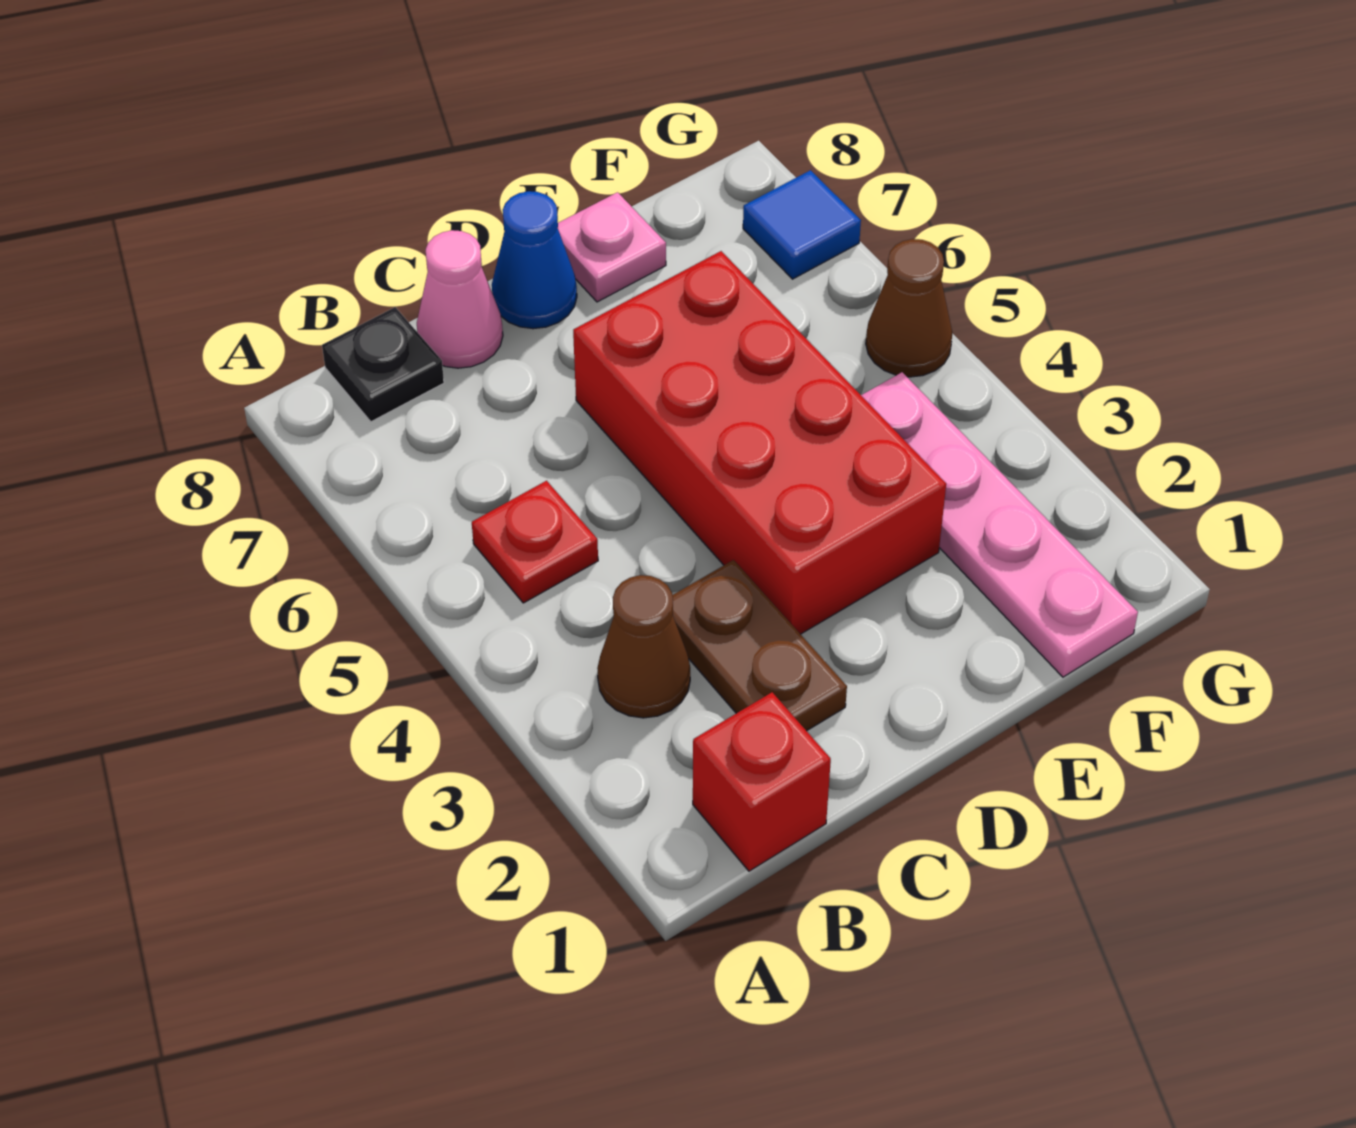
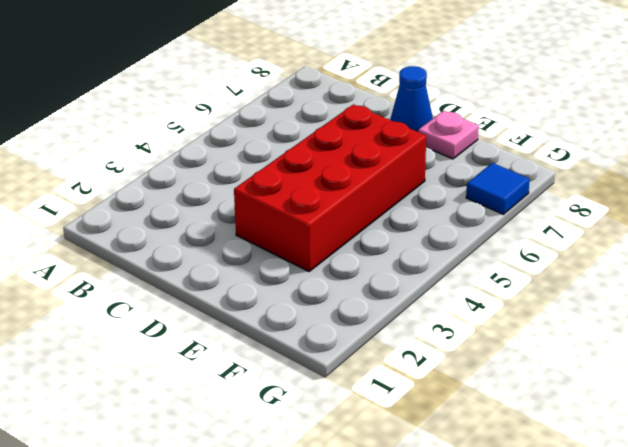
none -> red 1x1 brick [693,692,831,871]
none -> brown 1x1 cone [597,575,690,718]
none -> red 1x1 plate [472,481,598,603]

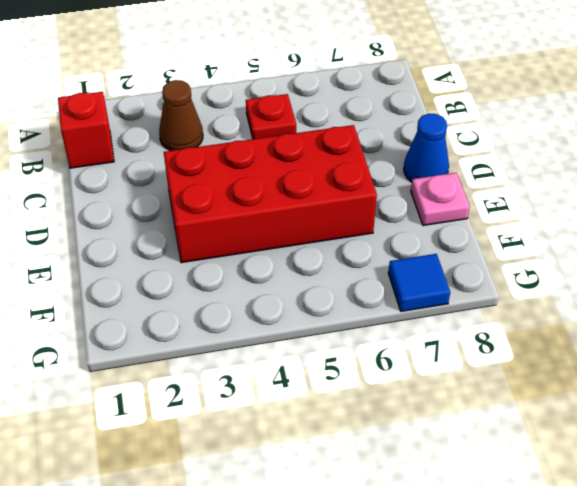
none -> black 1x1 plate [322,307,444,422]
none -> brown 1x2 plate [672,560,847,731]
none -> pink 1x1 cone [417,230,503,368]

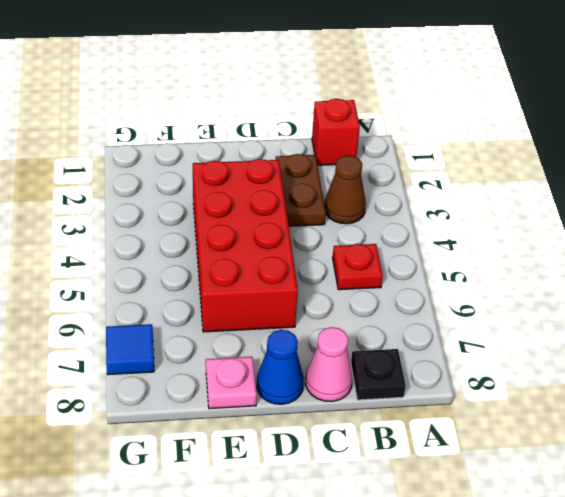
none -> pink 1x4 plate [861,372,1138,677]
none -> brown 1x1 cone [866,239,952,377]

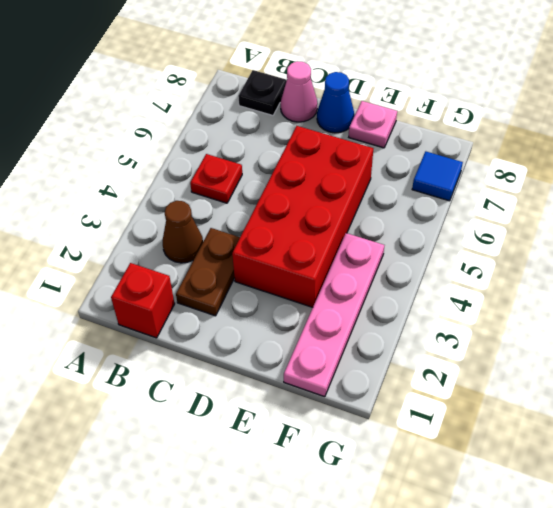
none -> brown 1x1 cone [866,239,952,377]

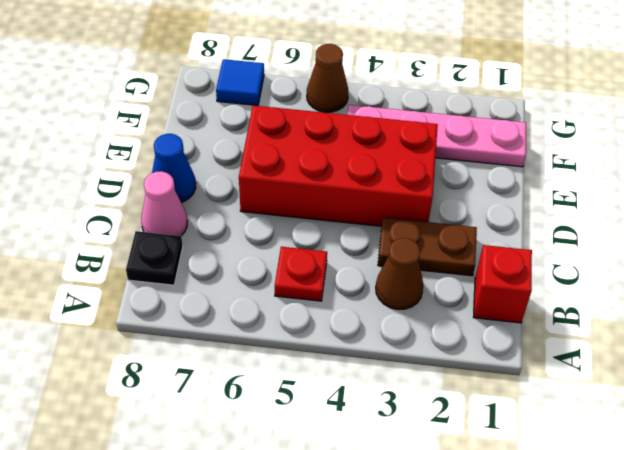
none -> pink 1x1 plate [558,192,666,302]

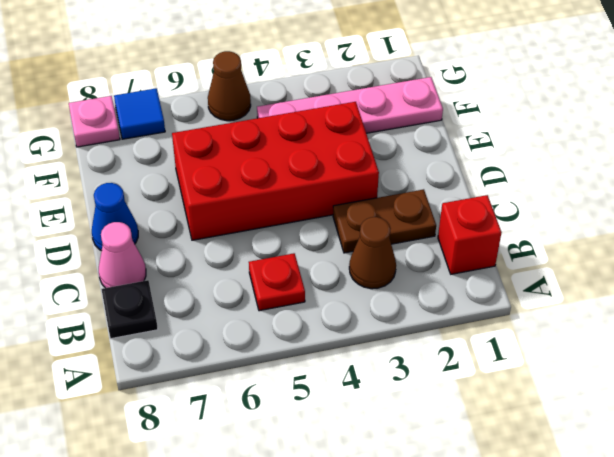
pink 1x1 plate [69,96,120,147] -> pink 1x1 plate moved to [558,192,666,302]

